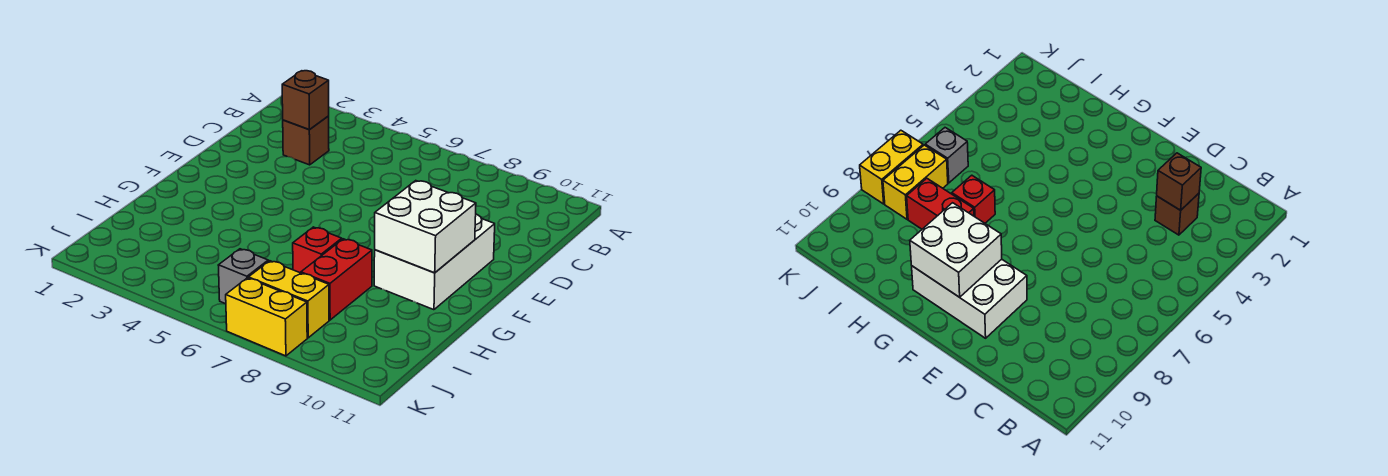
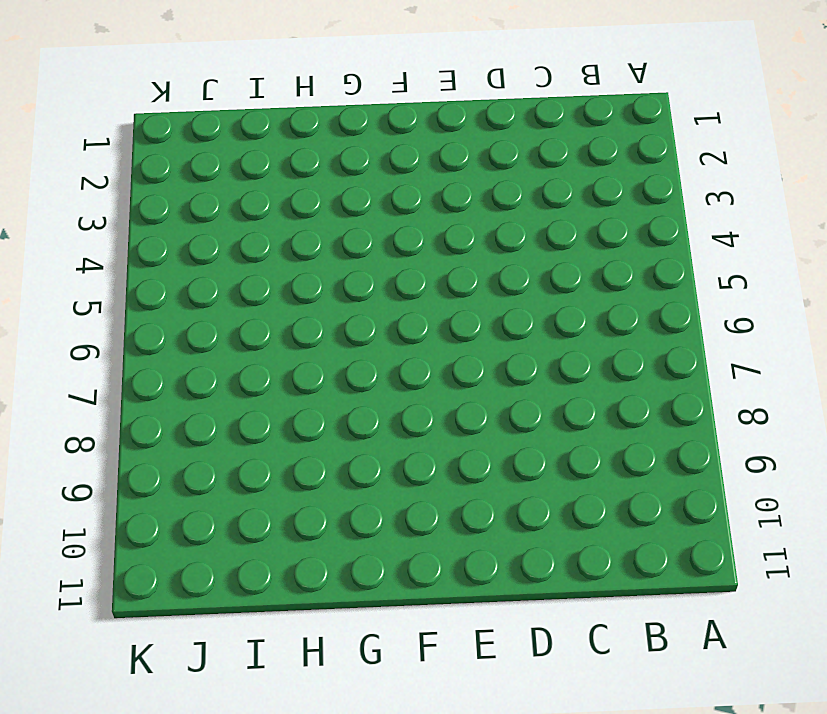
none -> brown 1x1 brick [283,116,329,165]
none -> white 2x3 brick [374,214,495,310]

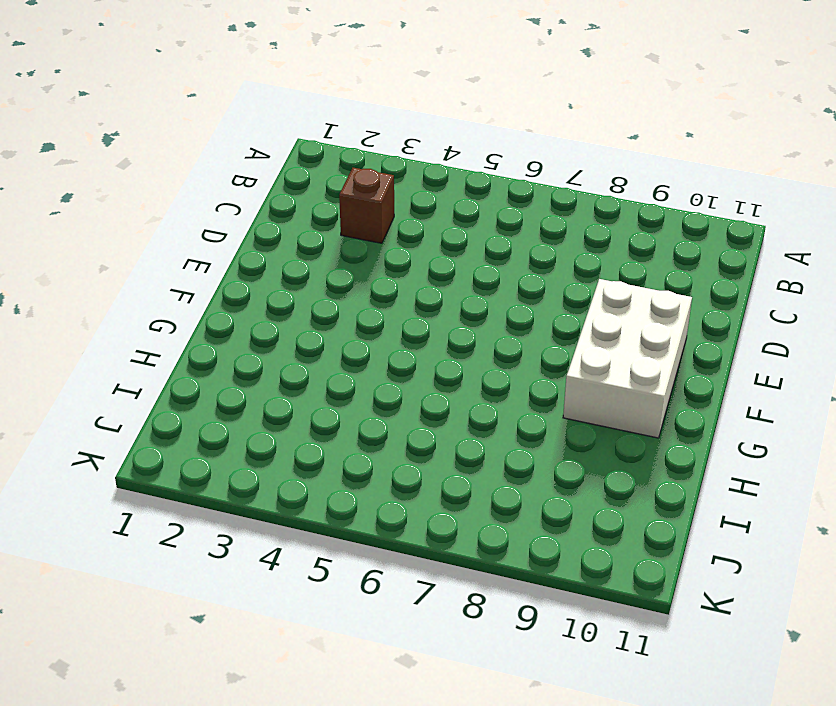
none -> red 1x1 brick [293,227,342,273]
none -> red 1x2 brick [301,239,372,320]

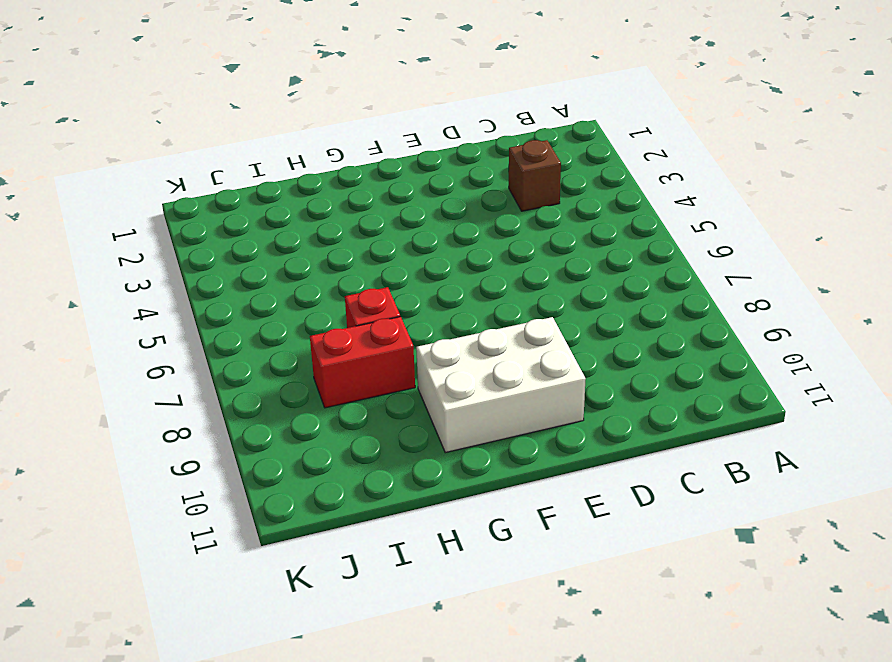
none -> grey 1x1 brick [218,249,268,304]
none -> yellow 1x2 brick [248,261,329,338]

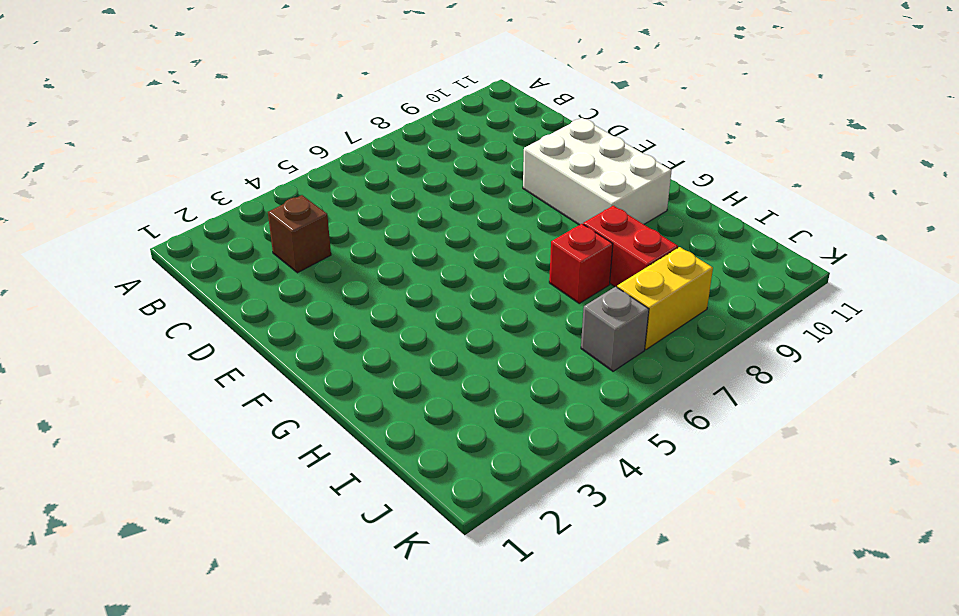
none -> yellow 1x2 brick [226,278,307,356]
none -> brown 1x1 brick [282,71,329,130]

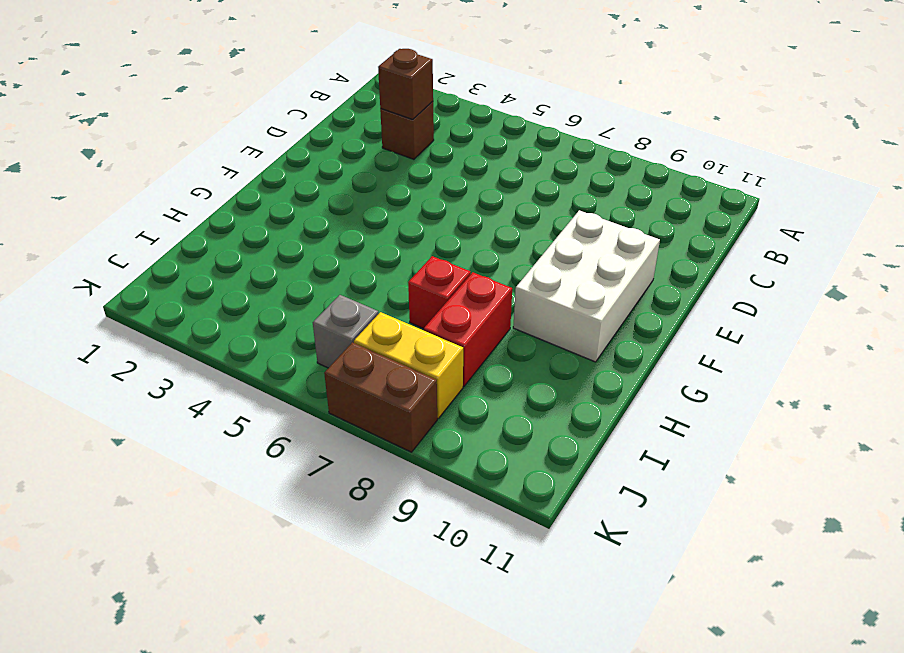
brown 1x2 brick [324,342,437,452] -> yellow 1x2 brick [226,278,307,356]
none -> white 2x2 brick [375,181,476,273]

